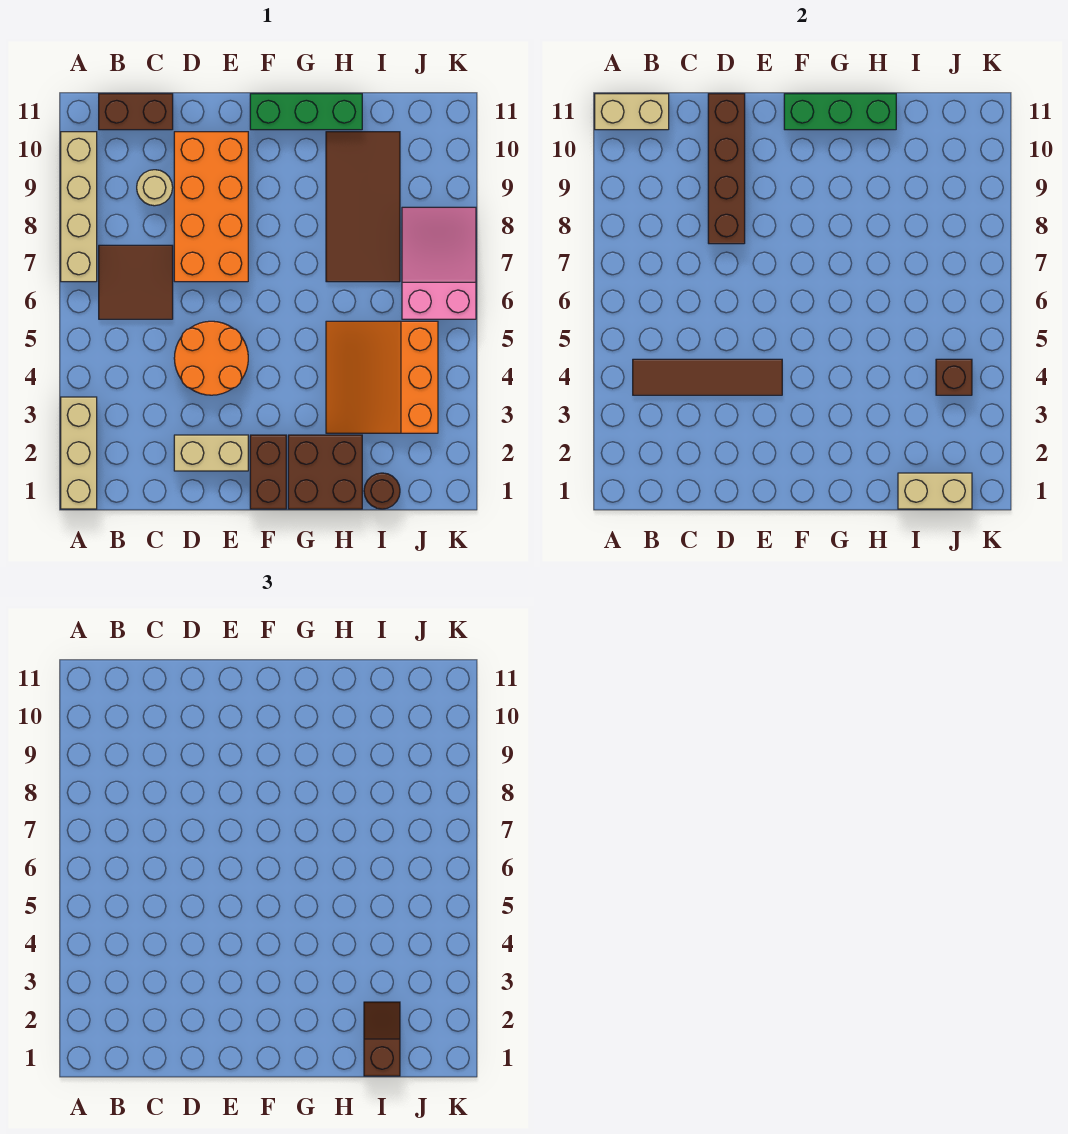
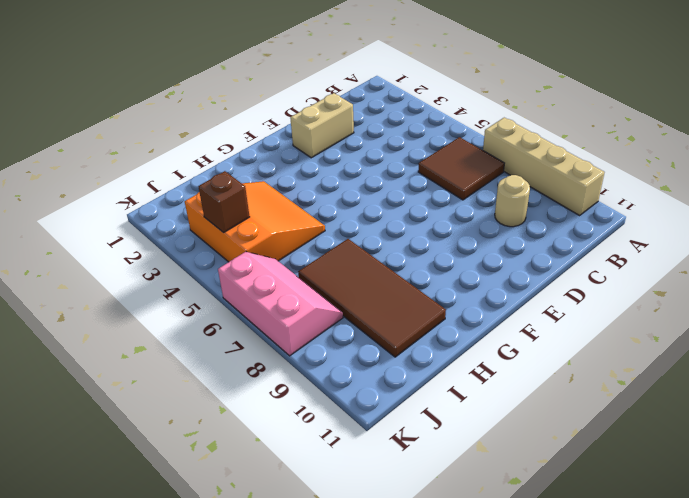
pink 2x3 slope [218,252,343,356] -> pink 2x3 slope turned to [402,207,476,319]
none -> tan 1x3 brick [61,397,97,509]
none -> brown 1x2 brick [99,94,173,130]
none -> orange 2x2 round brick [174,321,248,395]

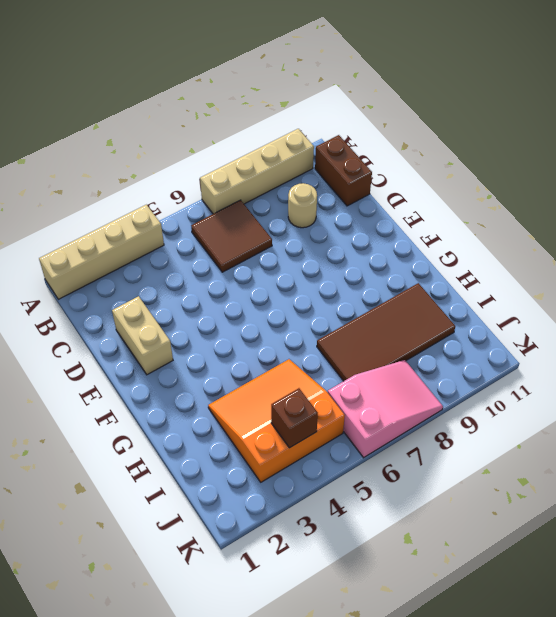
tan 1x4 brick [39,205,164,299] -> tan 1x3 brick [61,397,97,509]
none -> orange 2x2 round brick [174,321,248,395]
none -> orange 2x4 brick [174,132,248,282]
none -> brown 1x2 brick [250,435,286,509]

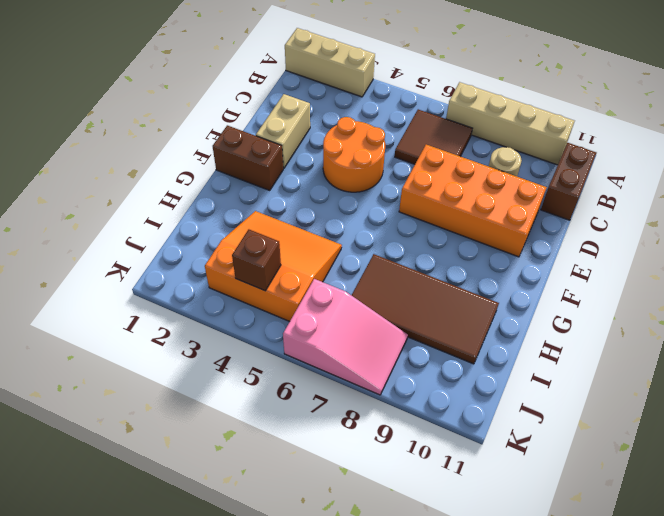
none -> green 1x3 brick [250,94,362,130]
none -> brown 2x2 brick [288,435,362,509]
none -> brown 1x1 round brick [364,473,400,509]

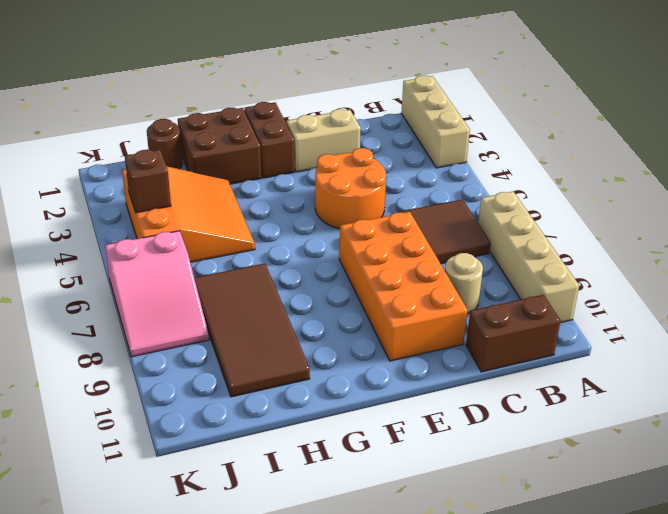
none -> green 1x3 brick [250,94,362,130]
none -> tan 1x2 brick [595,94,669,130]
none -> brown 1x4 tile [633,359,782,395]

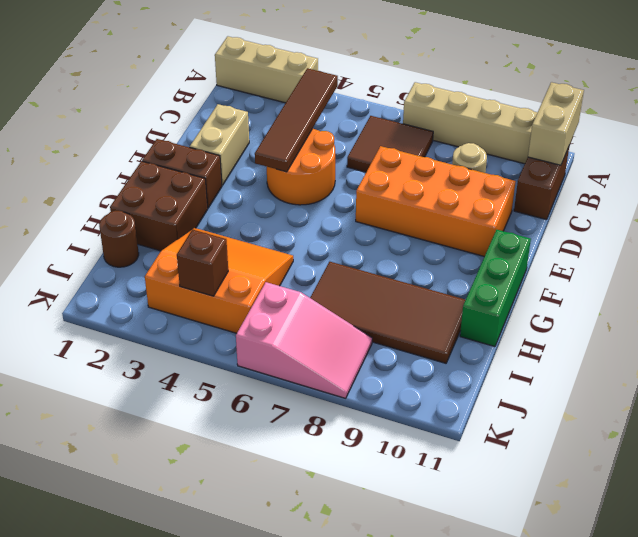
none -> brown 1x4 brick [708,94,745,244]
none -> green 1x3 brick [784,94,896,130]
none -> tan 1x2 brick [898,473,972,509]

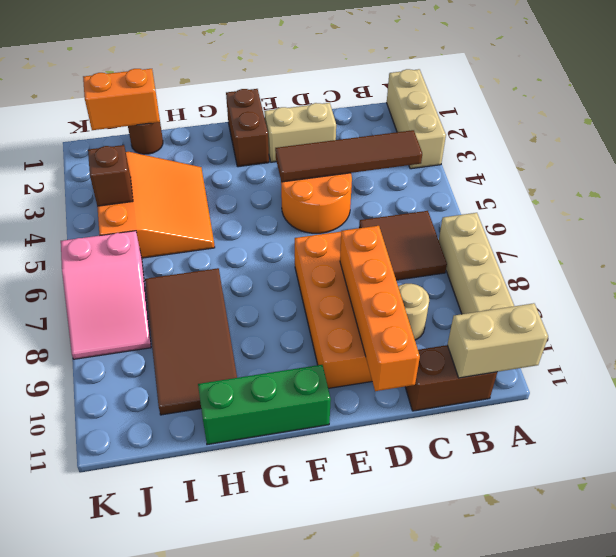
orange 1x4 brick [340,226,420,391] -> brown 1x4 brick [708,94,745,244]
orange 1x2 brick [83,69,160,130] -> tan 1x2 brick [898,473,972,509]
none -> brown 2x2 brick [288,435,362,509]
none -> green 1x3 brick [784,94,896,130]
none -> brown 1x2 slope [364,1002,400,1076]

